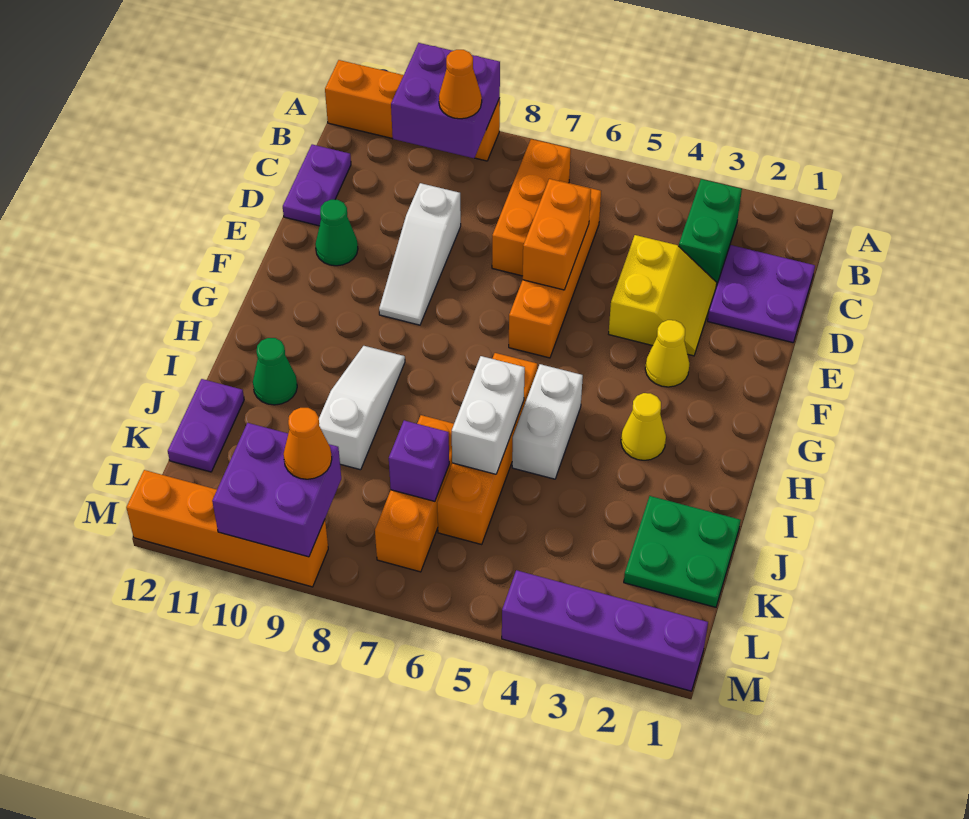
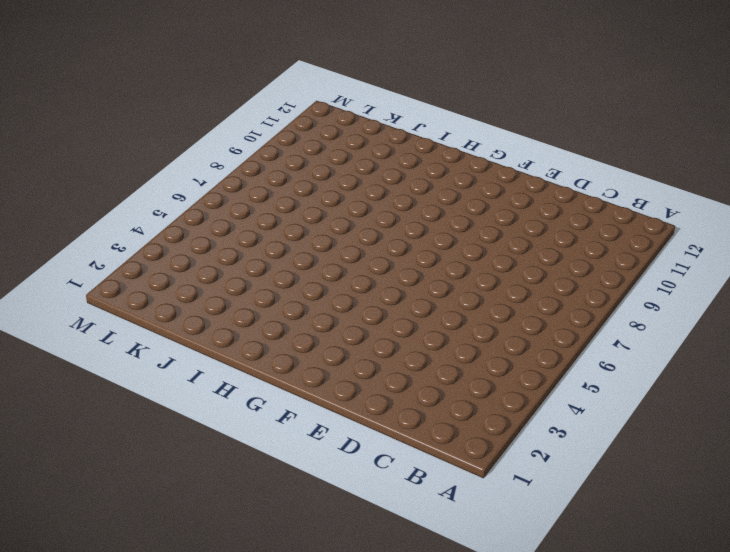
none -> orange 1x4 brick [325,60,500,161]
none -> green 1x2 brick [679,179,742,286]
none -> orange 1x3 brick [492,139,571,276]

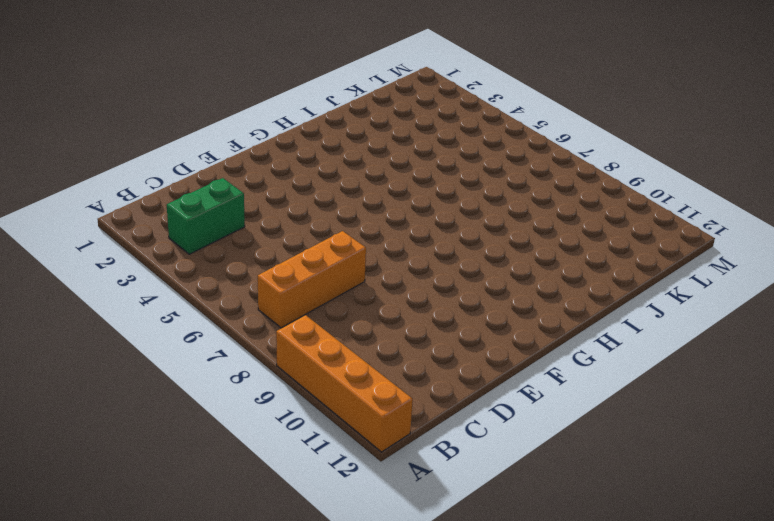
none -> purple 2x2 plate [708,245,815,343]
none -> orange 1x4 brick [509,181,601,358]
none -> purple 1x2 plate [283,144,351,226]

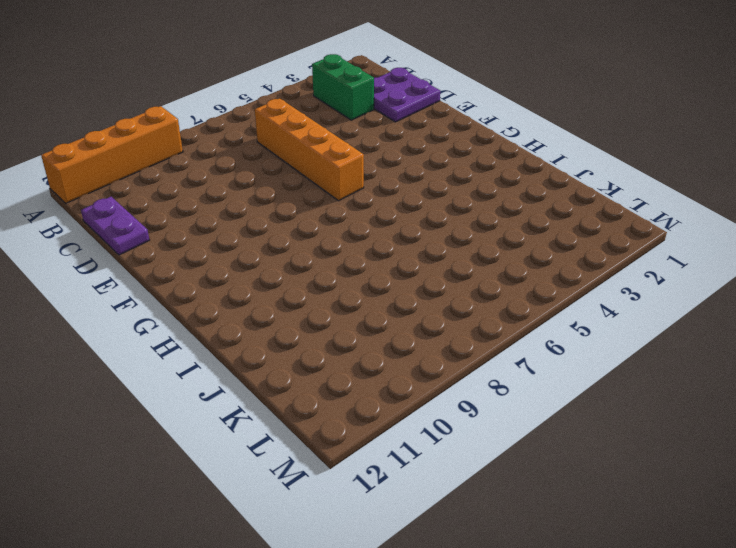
none -> orange 1x3 brick [492,139,571,276]
none -> yellow 2x2 slope [609,235,717,356]
none -> white 1x3 slope [379,183,461,325]

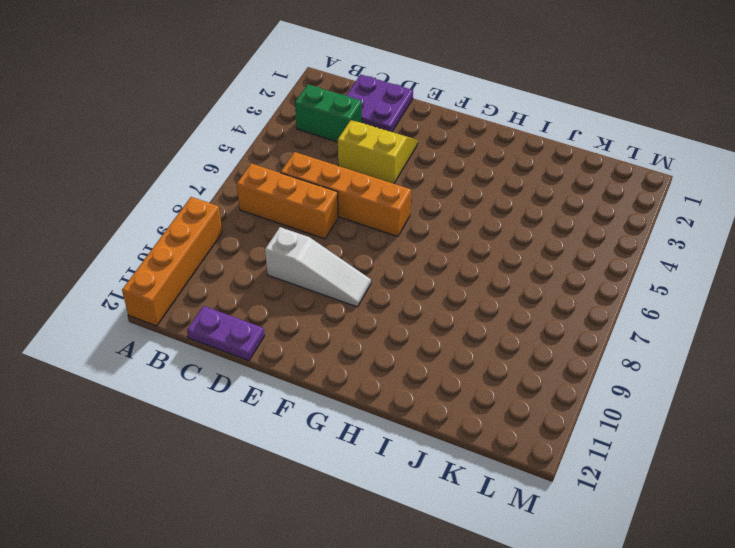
none -> green 1x1 cone [315,200,358,266]
none -> yellow 1x1 cone [645,320,690,387]
none -> yellow 1x1 cone [621,393,666,460]

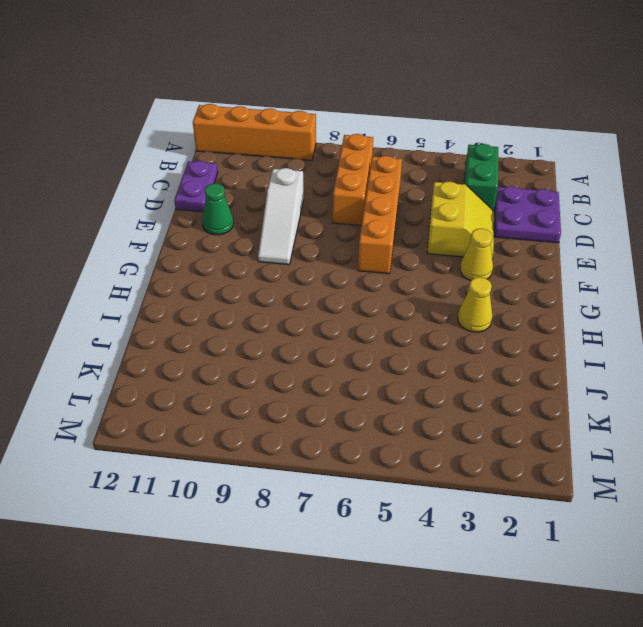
none -> white 1x2 brick [512,364,583,479]
none -> orange 1x4 brick [437,353,537,544]
none -> white 1x3 slope [319,346,405,470]

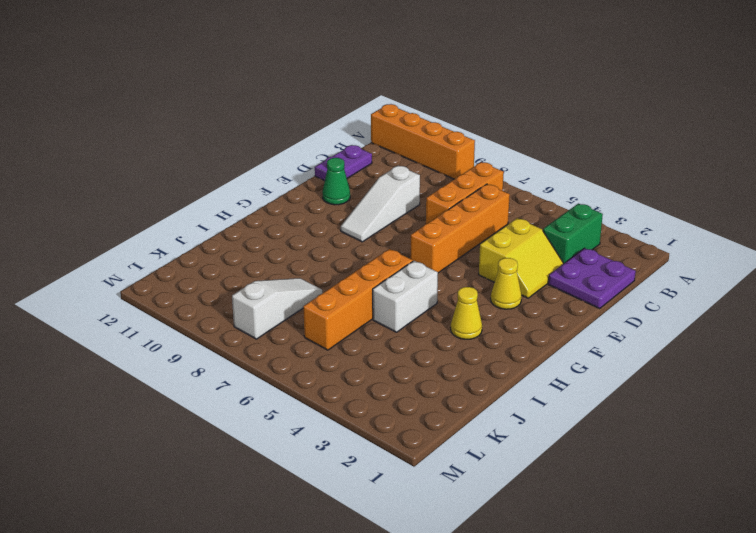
white 1x3 slope [232,278,322,339] -> white 1x3 slope moved to [319,346,405,470]
none -> green 1x1 cone [253,338,297,405]
none -> green 2x2 plate [624,496,741,607]
none -> orange 1x3 brick [375,415,454,572]

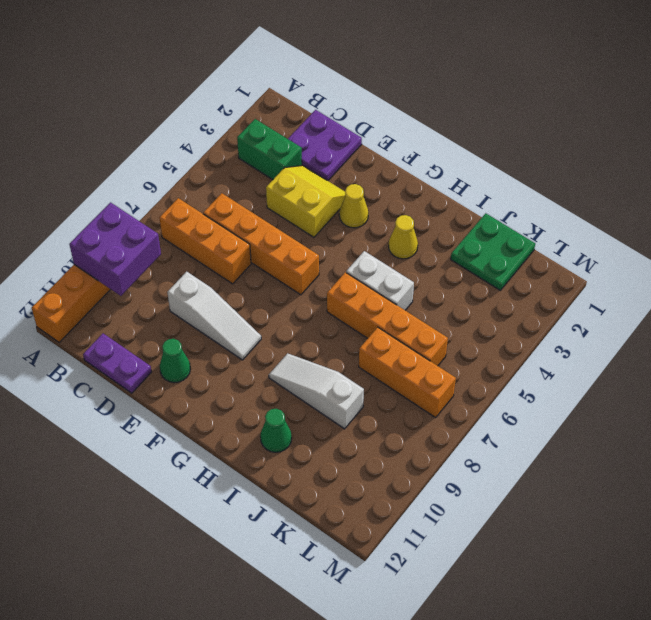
none -> purple 1x2 plate [168,379,244,472]
none -> purple 1x4 brick [502,570,708,691]
none -> orange 1x4 brick [126,470,328,587]

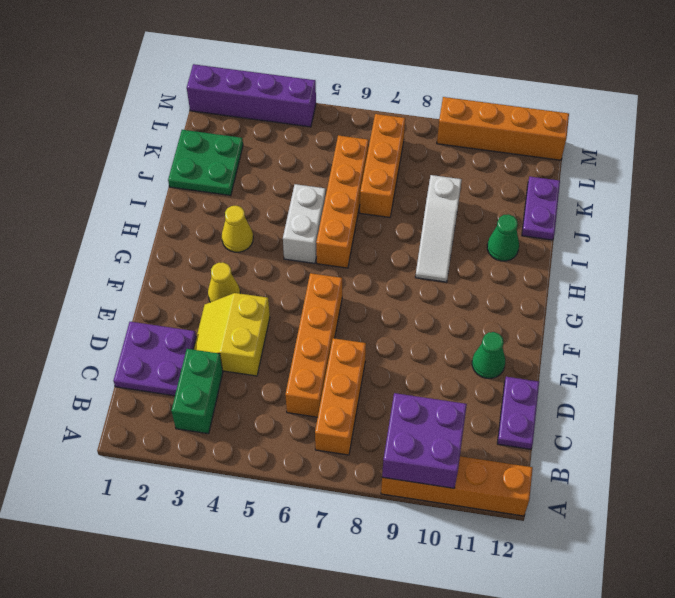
none -> white 1x3 slope [379,183,461,325]
none -> orange 1x2 brick [523,179,591,290]
none -> white 1x2 brick [452,356,525,474]

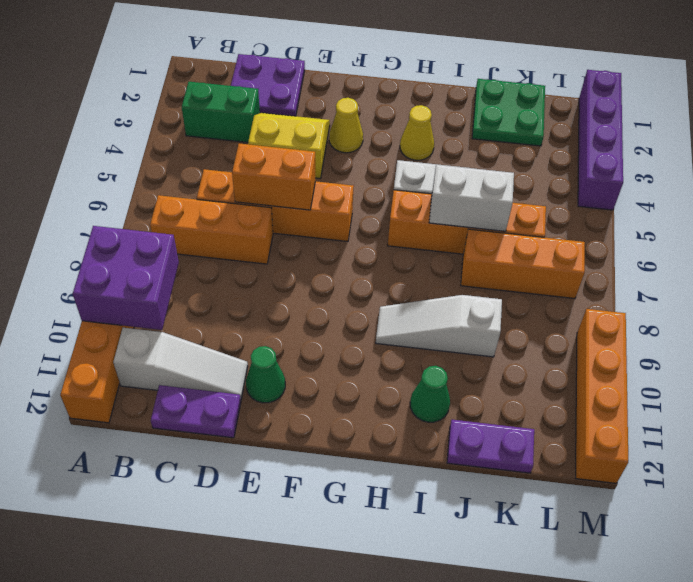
white 1x3 slope [113,328,248,399] -> white 1x3 slope moved to [379,183,461,325]
none -> purple 1x1 brick [389,420,449,501]
none -> purple 2x2 brick [212,423,341,557]
none -> orange 1x1 cone [439,50,482,119]

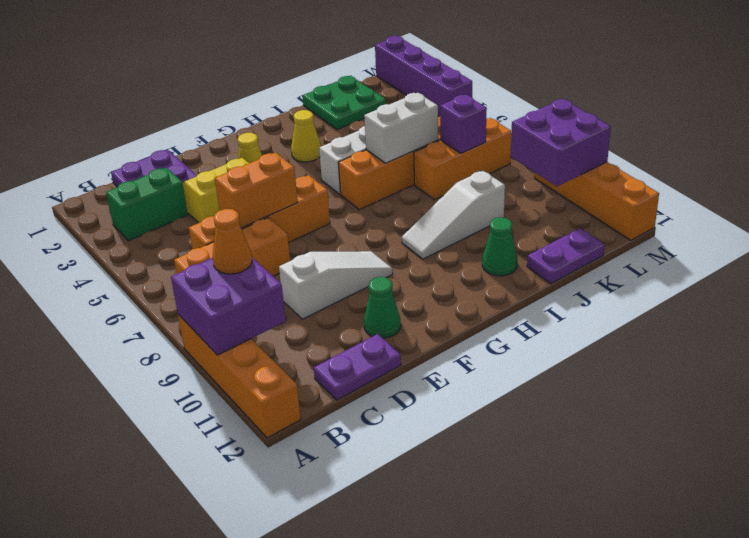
none -> orange 1x1 cone [283,408,332,479]

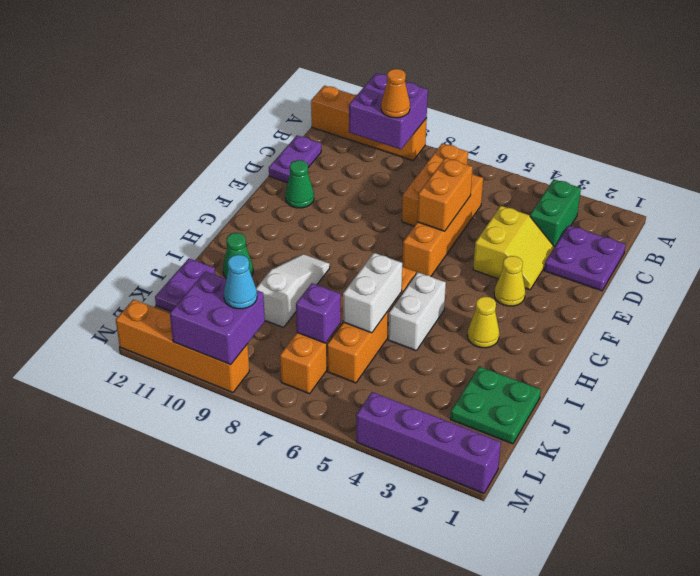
cyan 1x1 cone [224,255,257,309] -> orange 1x1 cone [283,408,332,479]
none -> white 1x3 slope [379,183,461,325]

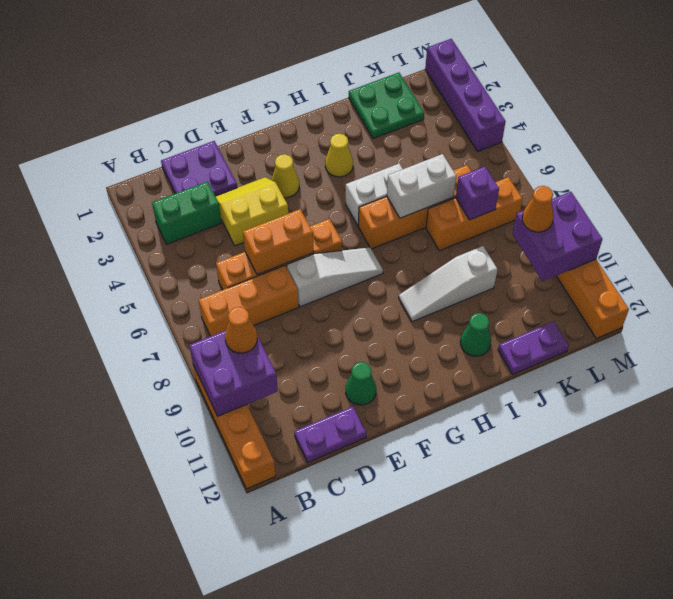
white 1x3 slope [287,247,383,307] -> white 1x3 slope moved to [379,183,461,325]

